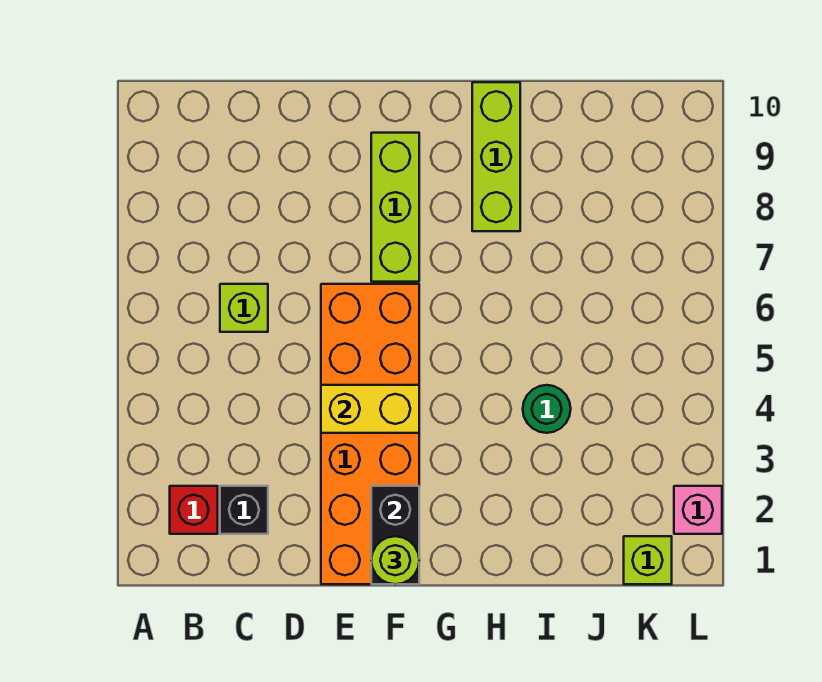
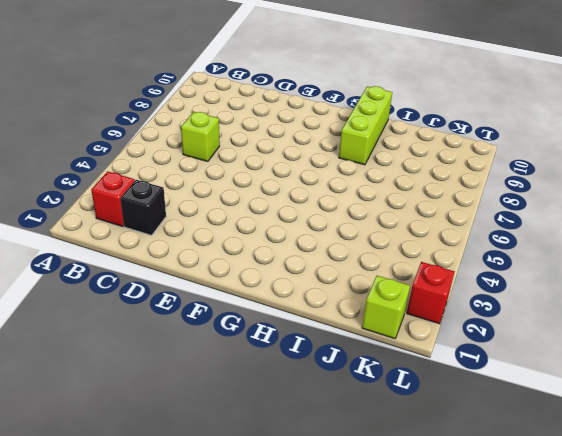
red 1x1 brick [407,262,454,324] -> pink 1x1 brick [674,486,722,534]
none -> orange 2x6 brick [321,284,419,584]
none -> lime 1x3 brick [371,133,419,282]
none -> green 1x1 round brick [523,385,571,433]

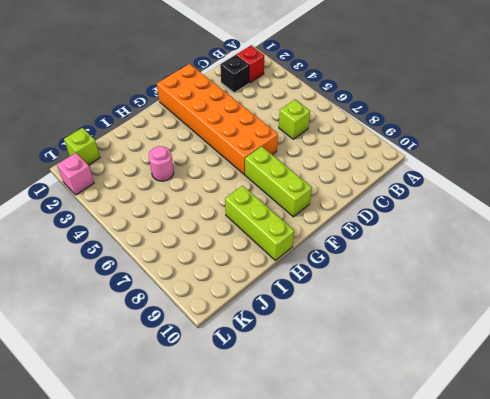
pink 1x1 round brick [149,146,174,181] -> green 1x1 round brick [523,385,571,433]
none -> yellow 1x2 brick [321,385,419,433]
none -> black 1x2 brick [371,486,419,584]
none -> lime 1x1 round brick [371,536,419,584]

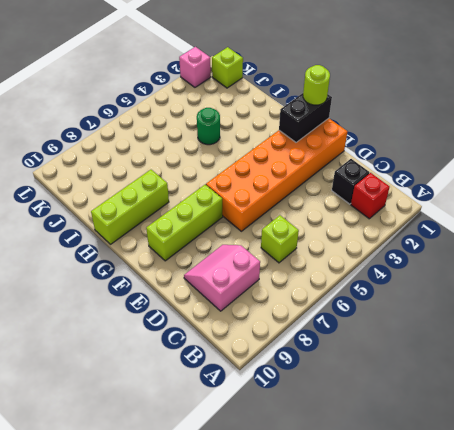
pink 2x2 slope [184,245,260,311] -> none
none -> yellow 1x2 brick [321,385,419,433]

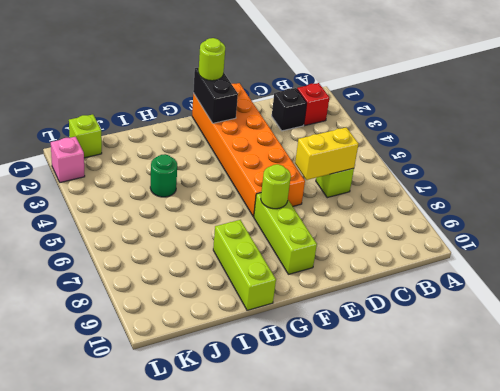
yellow 1x2 brick [295,127,358,180] -> yellow 1x2 brick moved to [321,385,419,433]
lime 1x1 round brick [261,164,291,209] -> none

